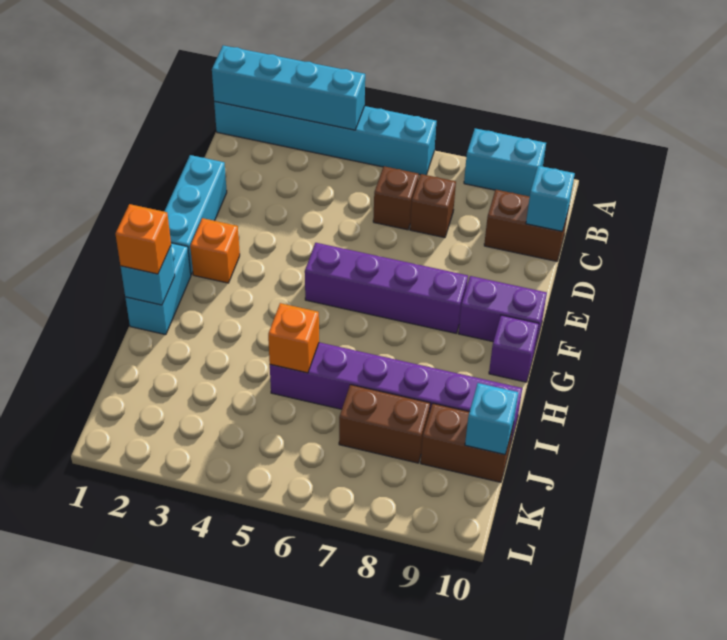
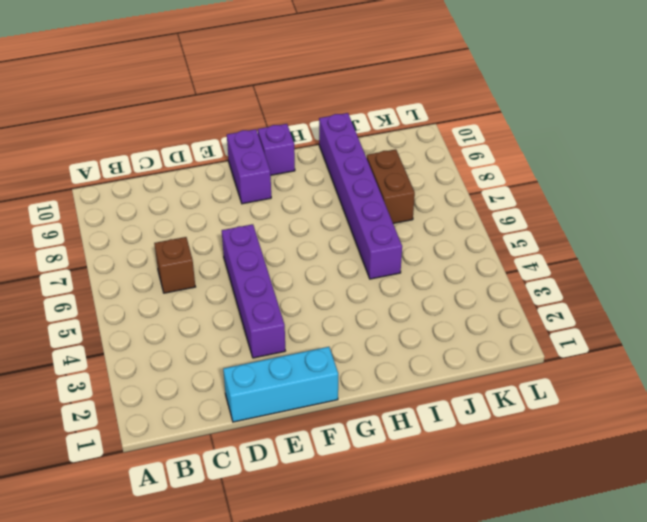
purple 1x4 brick [222,224,285,358] -> purple 1x4 brick moved to [305,243,468,333]
none -> cyan 1x6 brick [214,102,436,175]
none -> cyan 1x2 brick [464,128,546,197]
none -> brown 1x1 brick [410,174,456,238]

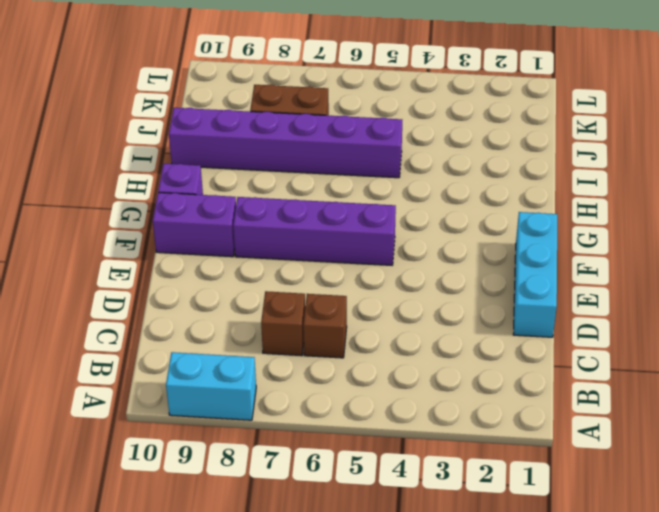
none -> cyan 1x6 brick [214,102,436,175]
none -> brown 1x2 brick [484,190,569,261]
none -> orange 1x1 brick [190,218,240,283]

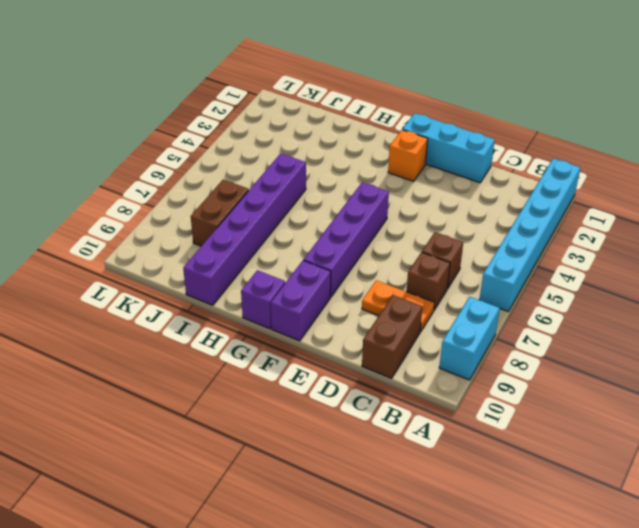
orange 1x2 plate [362,280,435,332] -> none
none -> cyan 1x2 brick [125,243,191,335]
none -> brown 1x2 brick [421,404,514,482]
none -> cyan 1x4 brick [212,45,365,130]

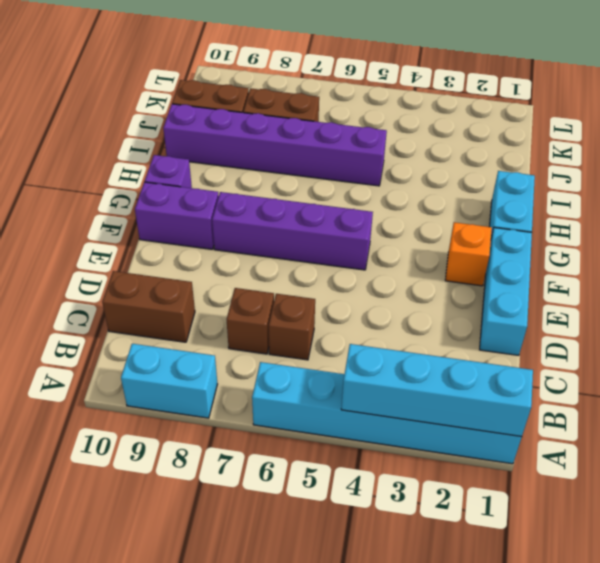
none -> cyan 1x1 brick [526,166,575,231]
none -> cyan 1x1 brick [121,246,175,305]
none -> orange 1x1 brick [268,303,319,373]

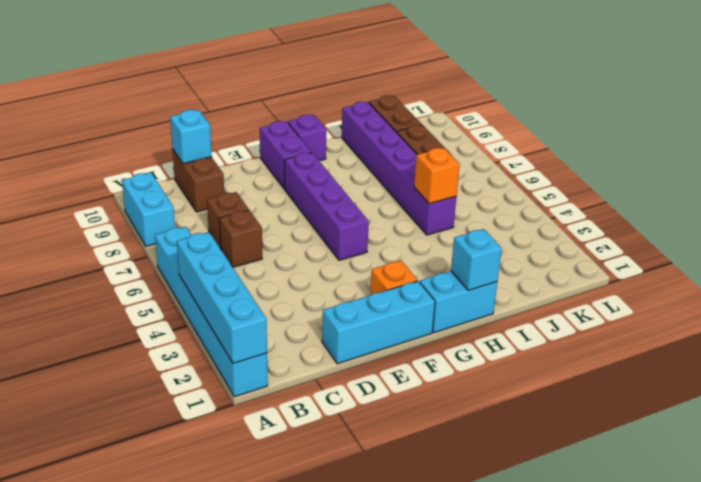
none -> cyan 1x1 brick [465,383,518,455]
none -> orange 1x1 brick [116,204,171,274]

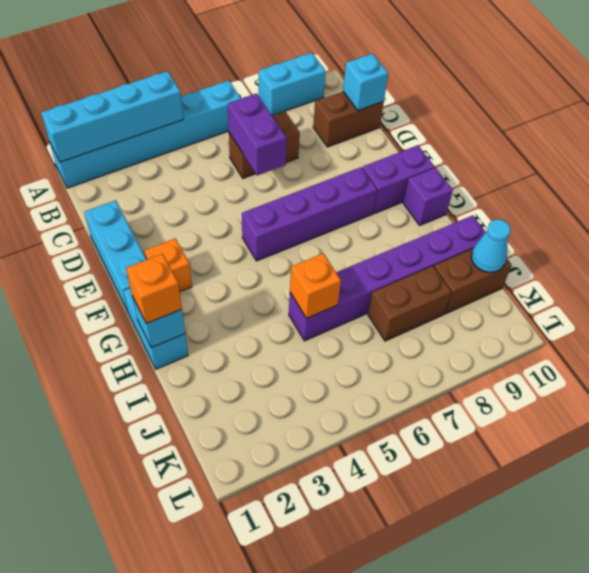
purple 1x2 brick [228,94,287,176] -> none
cyan 1x1 cone [471,219,511,272] -> cyan 1x1 brick [465,383,518,455]

